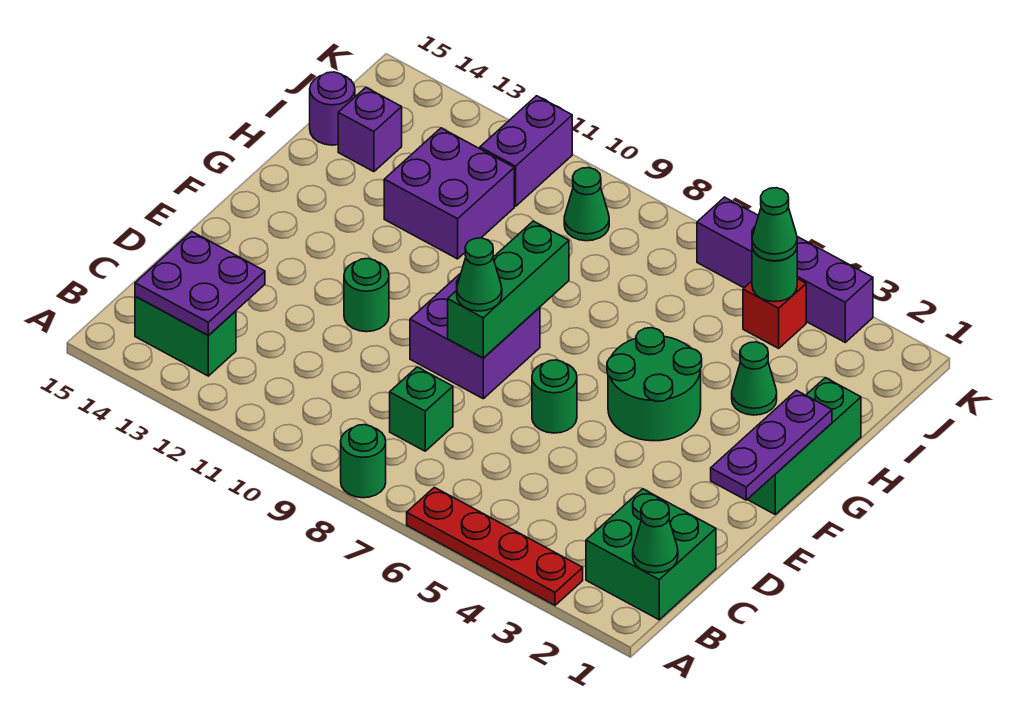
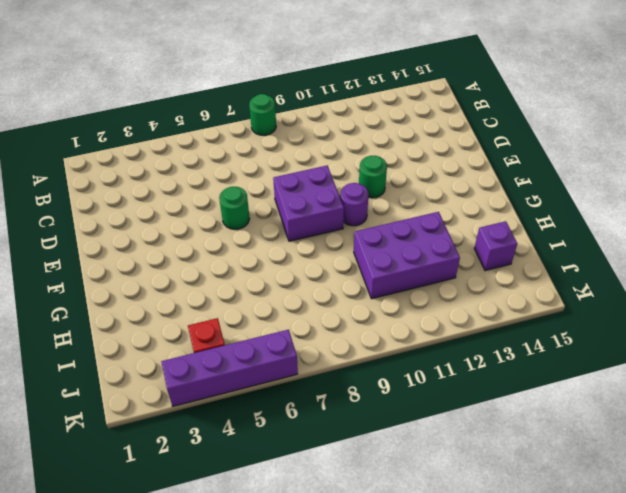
purple 1x1 round brick [340,183,369,226] -> purple 1x1 round brick moved to [310,72,355,145]
purple 2x3 brick [354,212,460,299] -> purple 2x2 brick [384,128,514,259]
none -> red 1x4 plate [407,487,583,605]
none -> green 2x2 brick [586,489,716,620]
none -> green 1x2 brick [135,296,236,376]

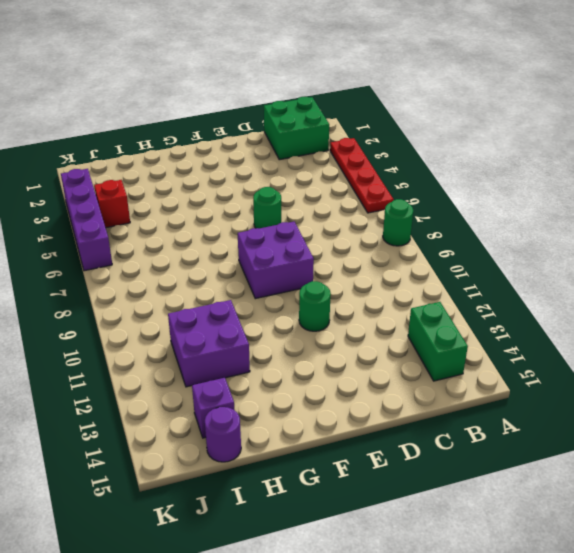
none -> green 1x1 brick [390,367,453,451]
none -> green 1x3 brick [747,378,861,514]
none -> green 2x2 round brick [607,328,702,441]

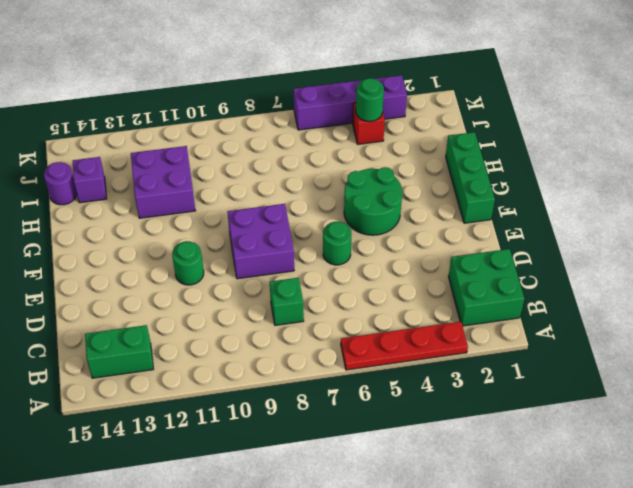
none -> green 1x1 round brick [341,425,386,498]
none -> green 1x1 cone [732,342,777,415]
none -> green 1x1 cone [564,168,609,241]

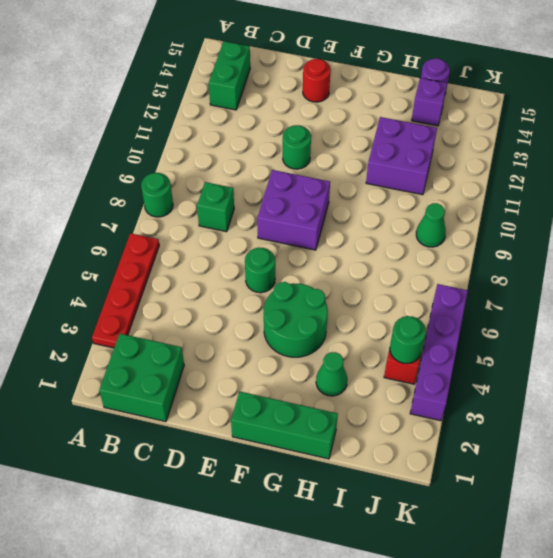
red 1x1 round brick [303,59,331,102] -> none
none -> purple 1x2 brick [480,96,572,206]
none -> green 1x1 cone [633,500,678,573]
none -> purple 2x2 plate [135,232,265,335]

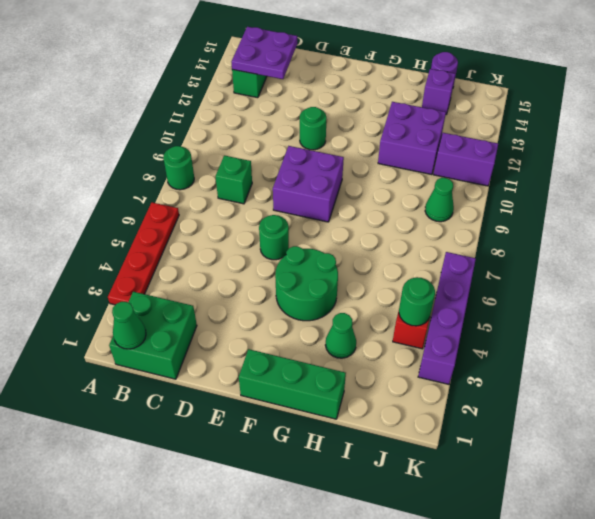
none -> purple 1x3 plate [711,390,832,500]
none -> green 1x3 brick [448,221,569,358]
none -> green 1x1 cone [457,238,502,311]

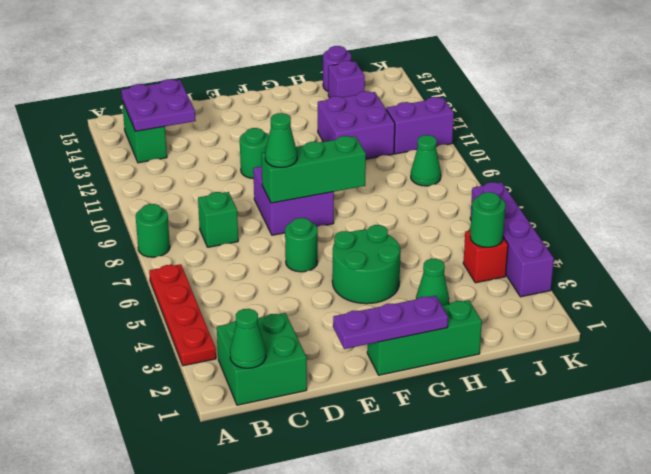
none -> green 1x1 cone [752,188,797,261]

